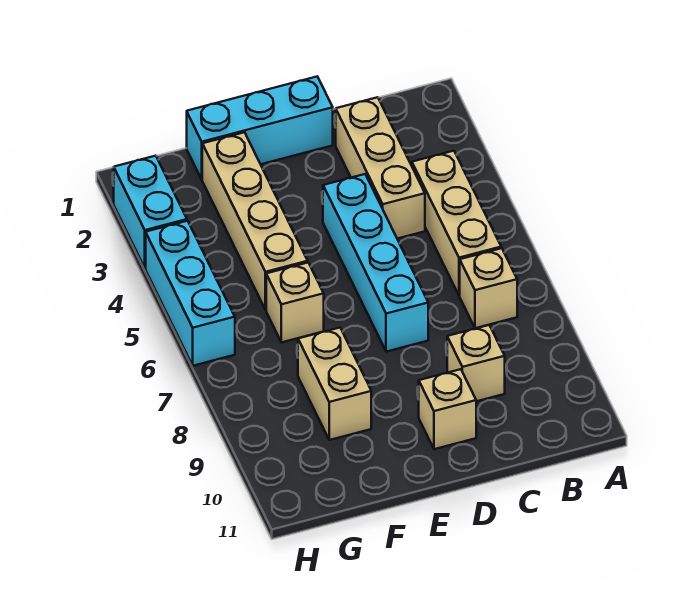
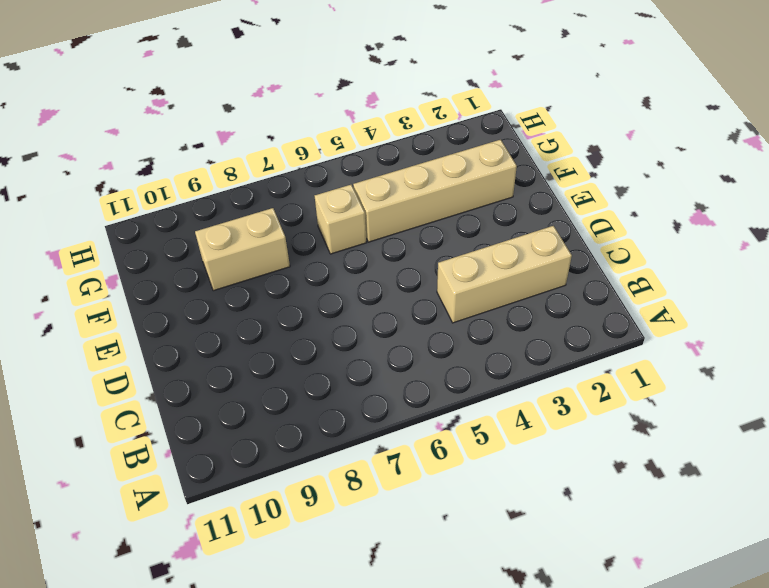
none -> tan 1x3 brick [412,151,501,296]
none -> tan 1x1 brick [460,248,517,328]
none -> tan 1x1 brick [447,325,505,401]

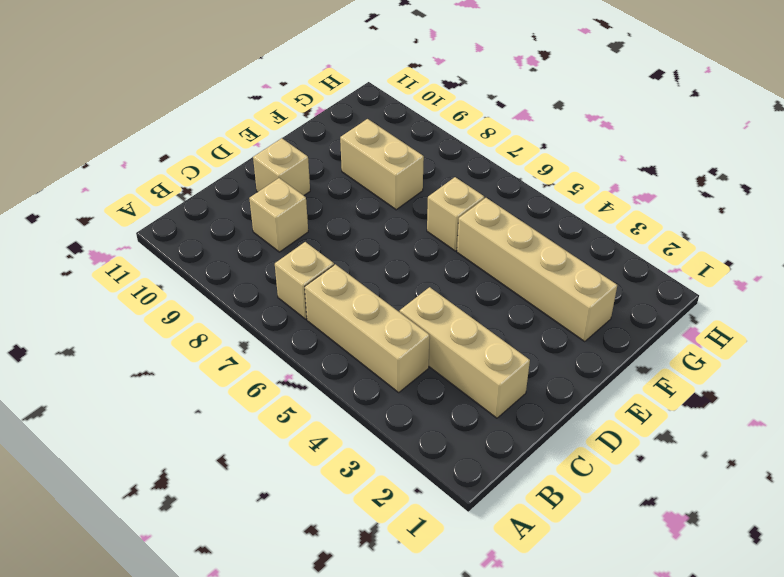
none -> cyan 1x3 brick [187,77,333,179]
none -> cyan 1x4 brick [323,174,428,352]
none -> cyan 1x2 brick [114,156,187,268]

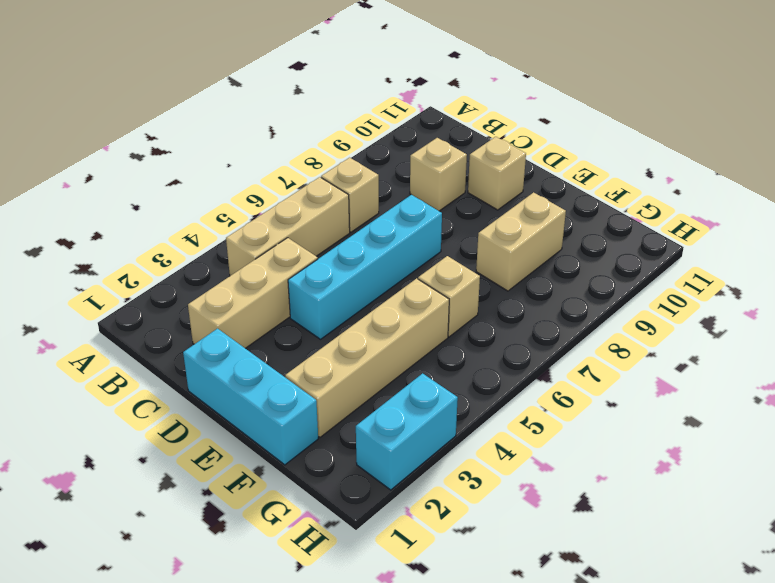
none -> cyan 1x3 brick [146,221,235,366]

